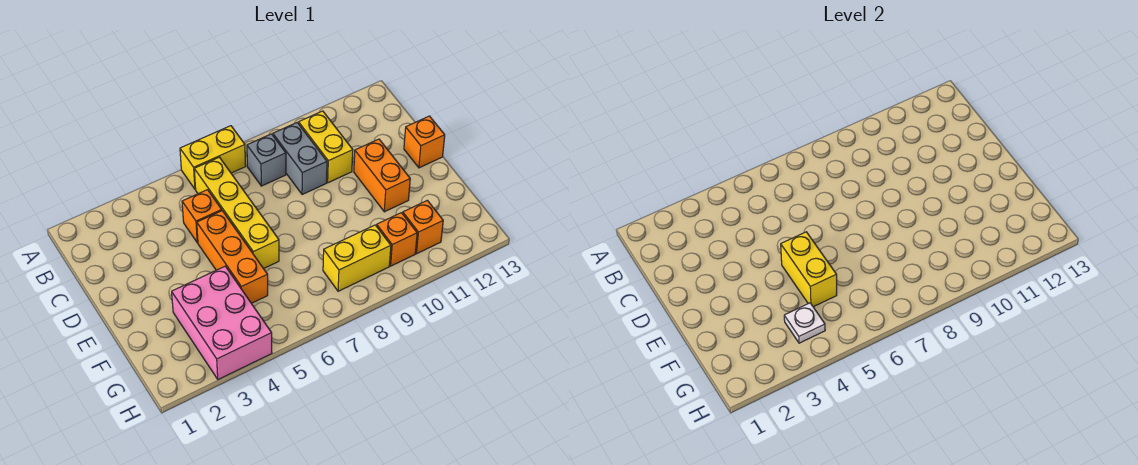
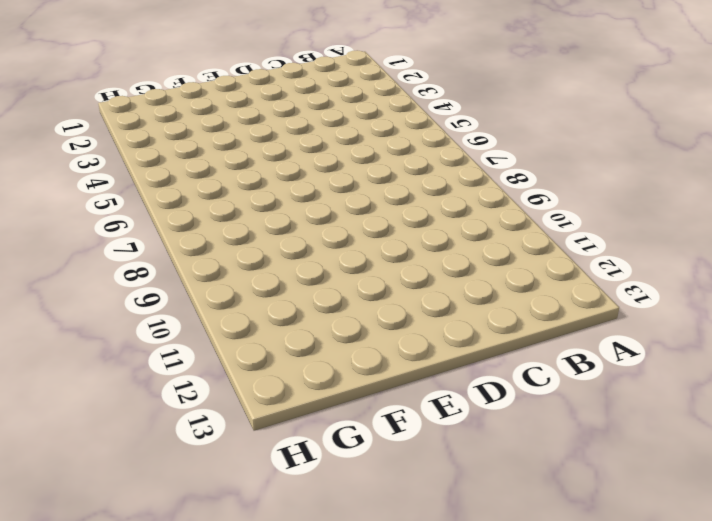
none -> yellow 1x2 brick [180,126,246,189]
none -> yellow 1x4 brick [194,157,279,269]
none -> grey 1x1 brick [247,134,286,186]

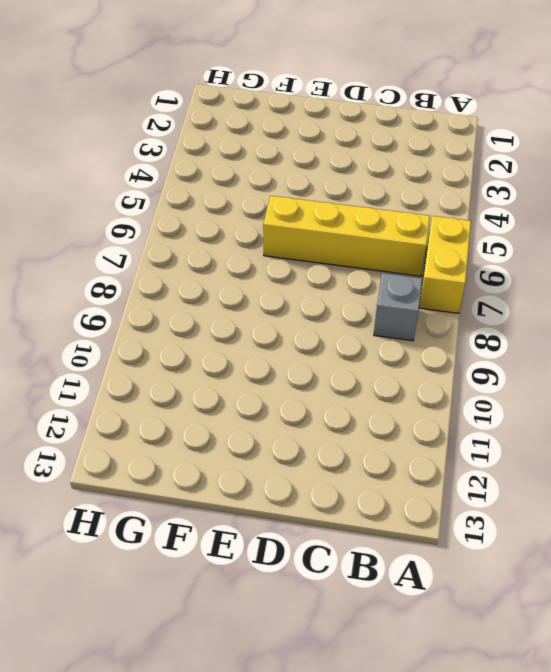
none -> grey 1x2 brick [273,123,327,195]
none -> yellow 1x2 brick [299,111,353,183]
none -> orange 1x1 brick [182,190,222,243]

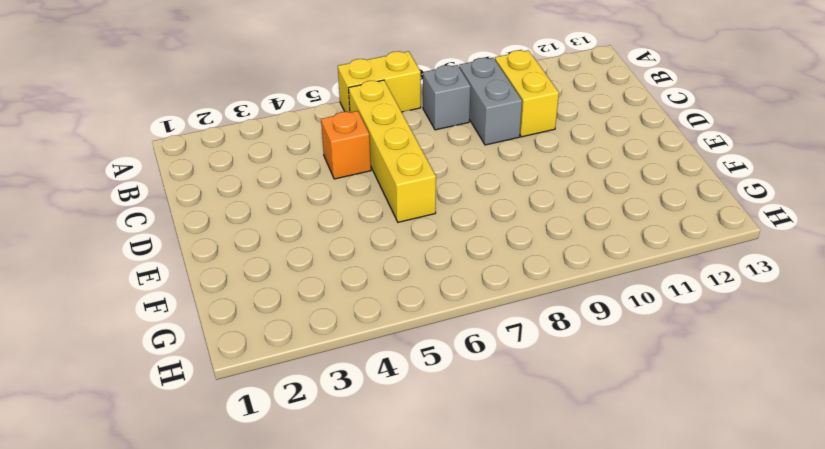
none -> orange 1x3 brick [197,211,268,303]
none -> orange 1x2 brick [354,139,410,212]
none -> orange 1x1 brick [404,116,445,168]

